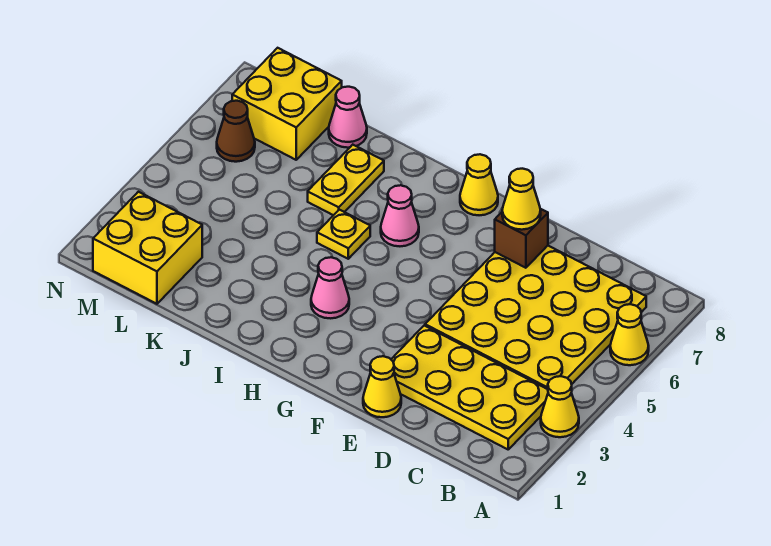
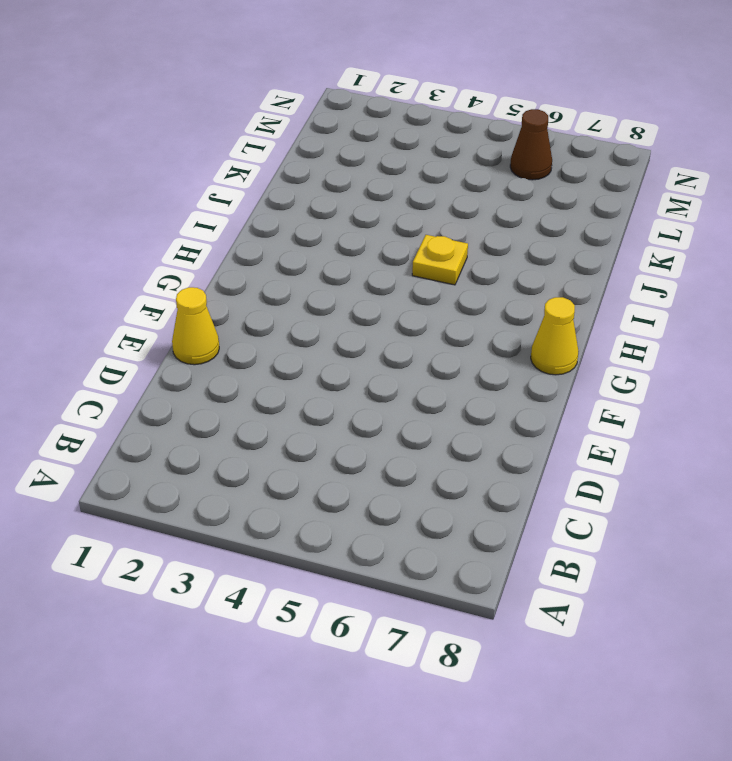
none -> yellow 1x1 cone [541,376,579,437]
none -> yellow 1x1 cone [610,304,649,365]
none -> yellow 2x4 plate [391,326,548,449]

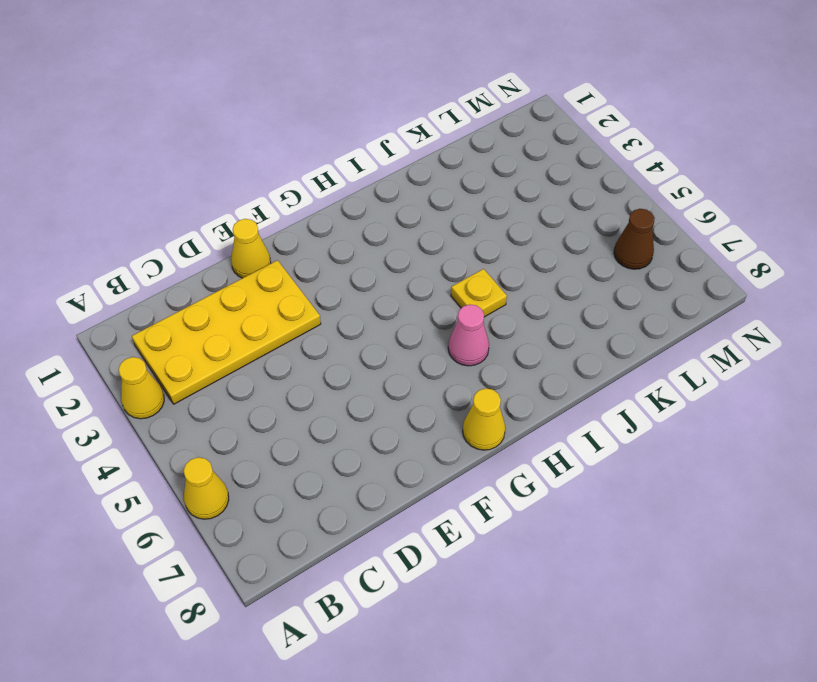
none -> yellow 4x4 plate [425,246,646,389]
none -> pink 1x1 cone [311,257,349,318]
none -> yellow 1x2 plate [308,145,384,215]

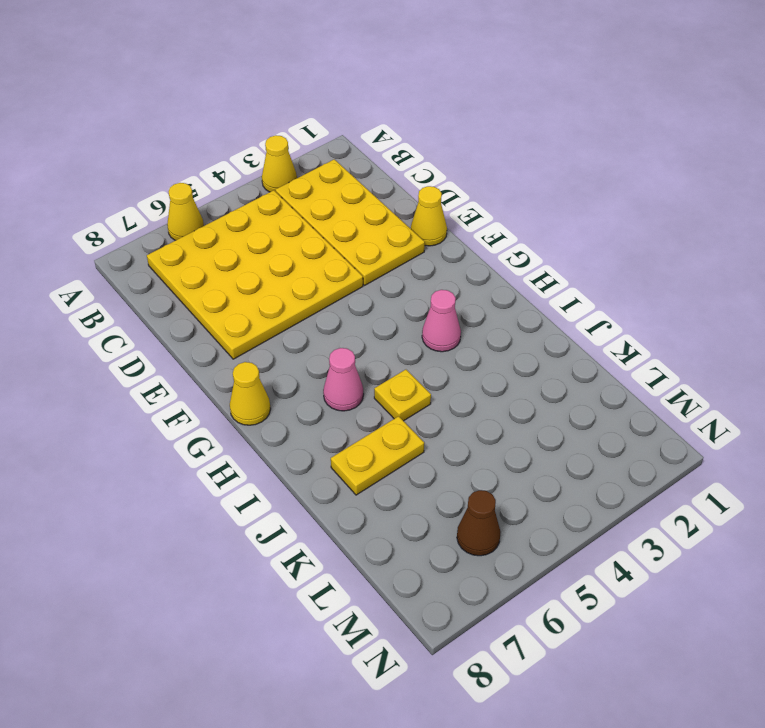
none -> pink 1x1 cone [329,87,367,148]
none -> yellow 2x2 brick [93,192,202,304]
none -> yellow 2x2 brick [232,48,342,160]

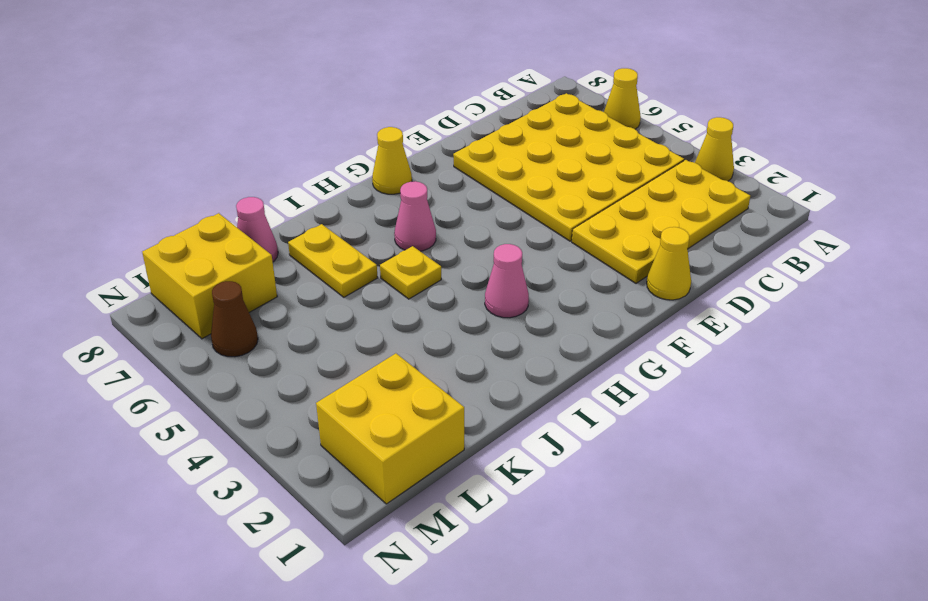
none -> brown 1x1 brick [495,209,548,268]
none -> yellow 1x1 cone [502,169,541,230]

